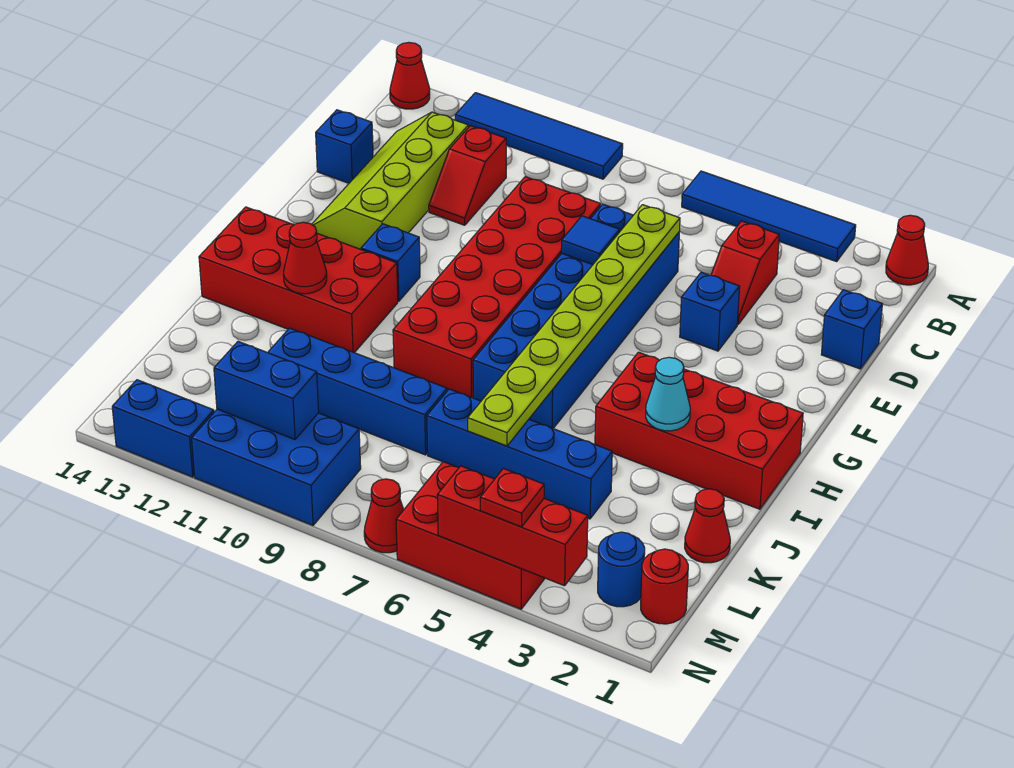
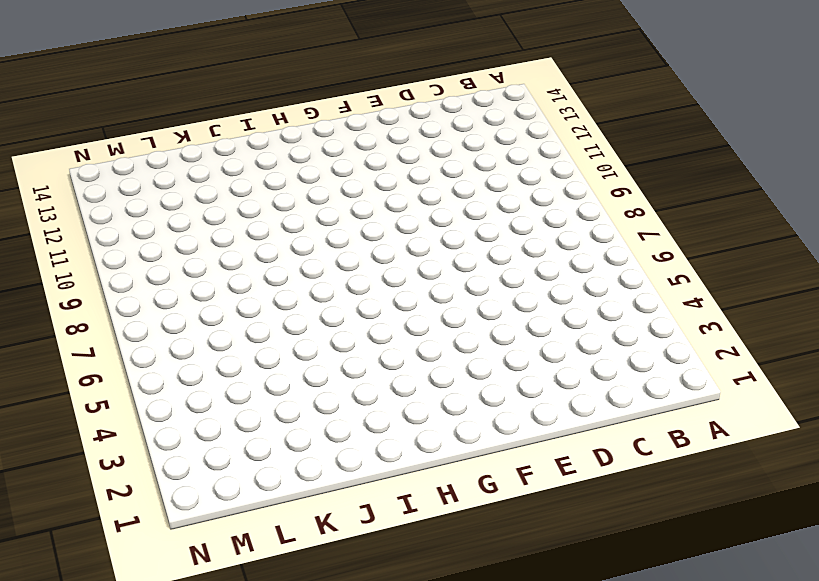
none -> red 1x1 cone [886,215,928,285]
none -> blue 1x4 tile [682,171,856,261]
none -> blue 1x4 tile [455,93,623,179]
none -> red 1x1 cone [390,43,430,109]

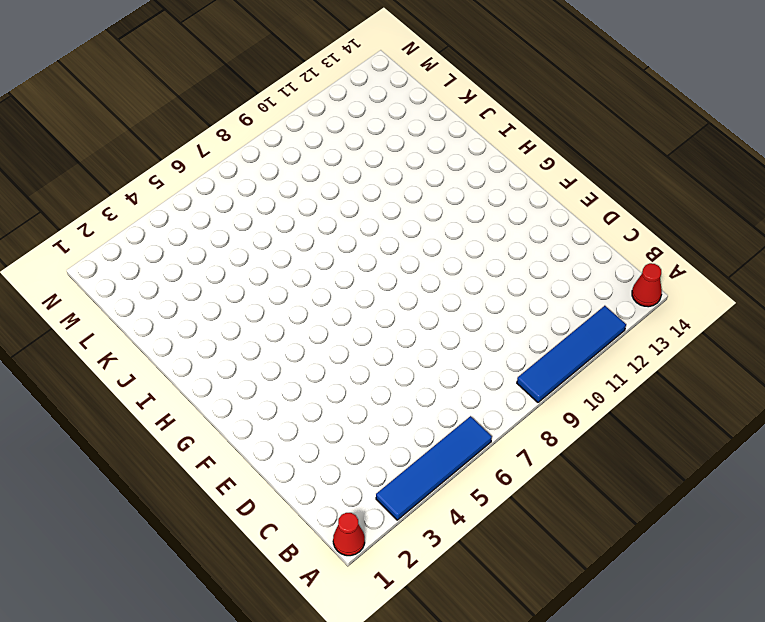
none -> red 1x2 slope [711,221,779,324]
none -> red 1x2 slope [429,126,506,225]
none -> lime 2x4 slope [312,112,468,249]
none -> blue 1x1 brick [821,290,882,369]

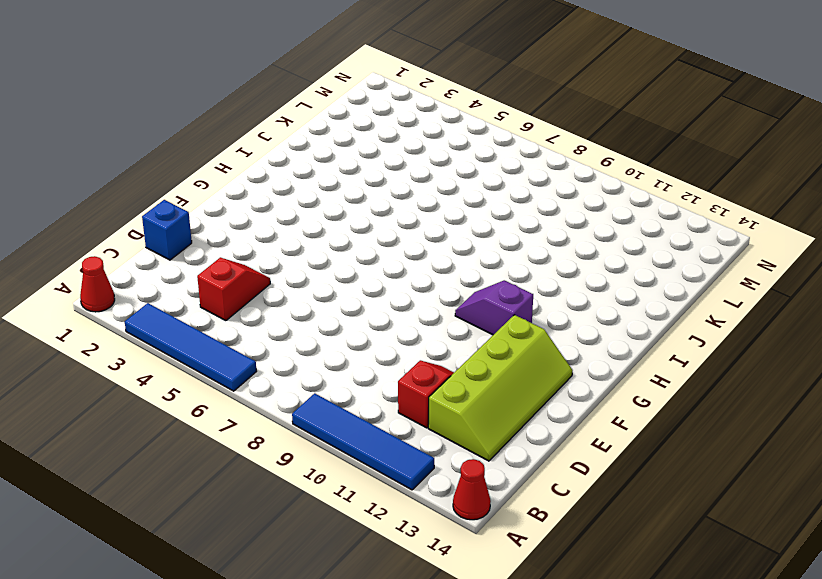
purple 1x2 slope [455,280,533,335] -> blue 1x1 brick [361,224,420,301]
none -> blue 2x6 brick [473,204,679,428]
none -> red 2x6 brick [393,177,601,398]
none -> blue 1x1 brick [316,110,373,183]
none -> blue 1x1 brick [680,272,740,351]

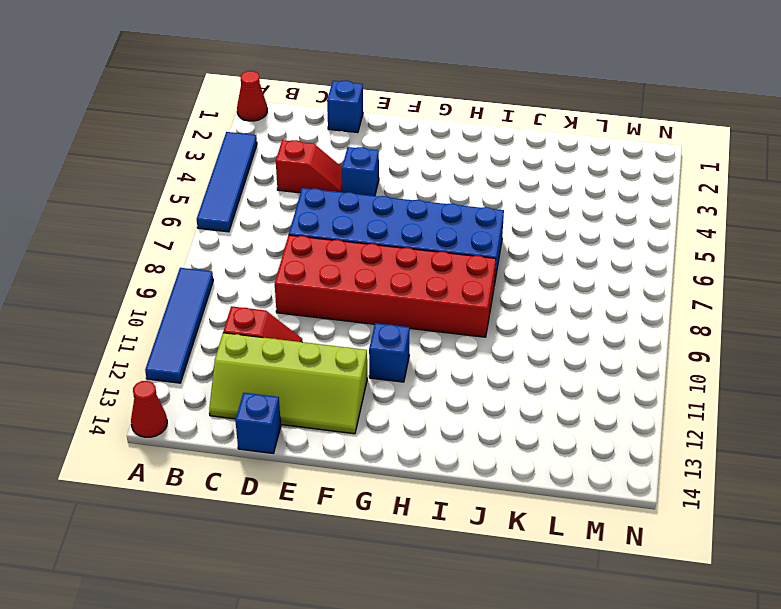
none -> red 2x4 brick [595,352,803,509]
none -> red 2x4 brick [199,207,398,353]
none -> red 1x1 cone [685,489,730,563]
none -> blue 1x4 brick [427,389,612,519]

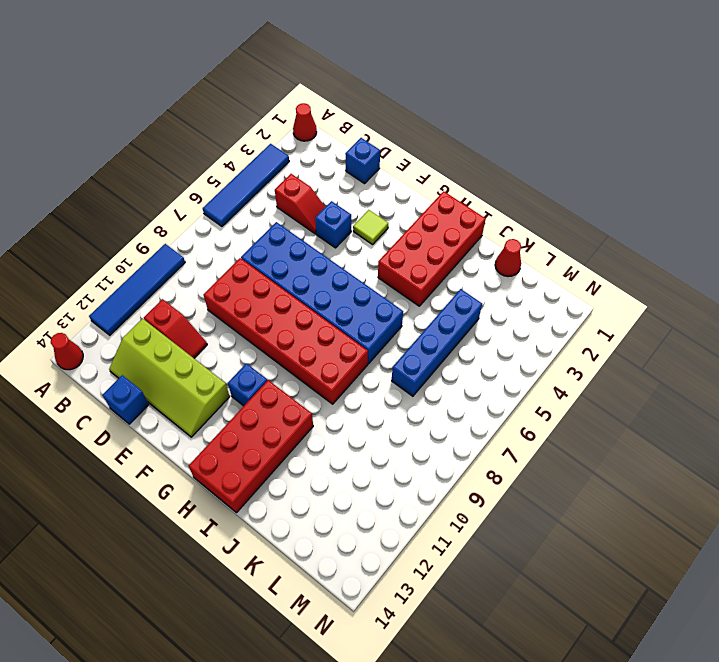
lime 1x1 tile [353,210,388,245] -> none
none -> blue 1x4 brick [268,328,447,455]
none -> red 1x1 round brick [641,549,688,624]
none -> blue 1x1 round brick [598,532,645,607]
none -> red 2x3 brick [396,462,545,609]

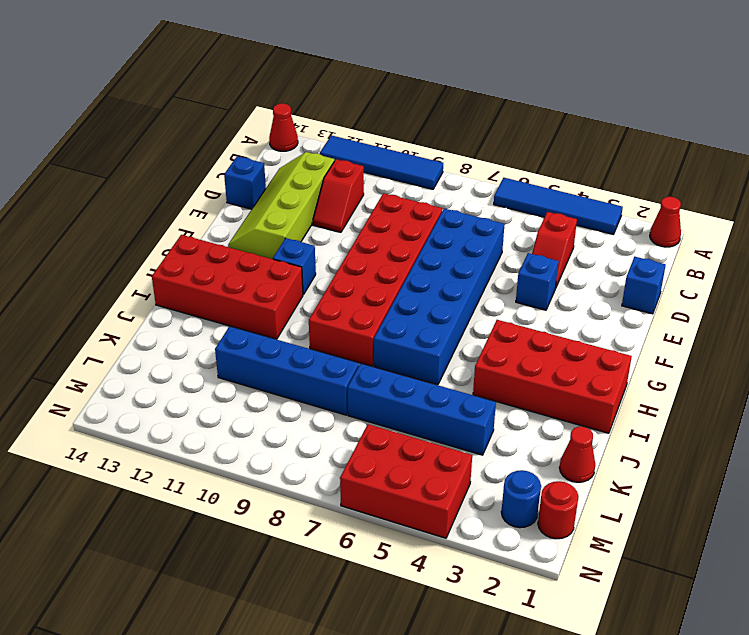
none -> blue 2x3 brick [192,409,361,525]
none -> red 1x1 cone [364,479,404,553]
none -> blue 1x2 brick [112,380,214,477]
none -> lime 1x8 plate [468,205,680,446]

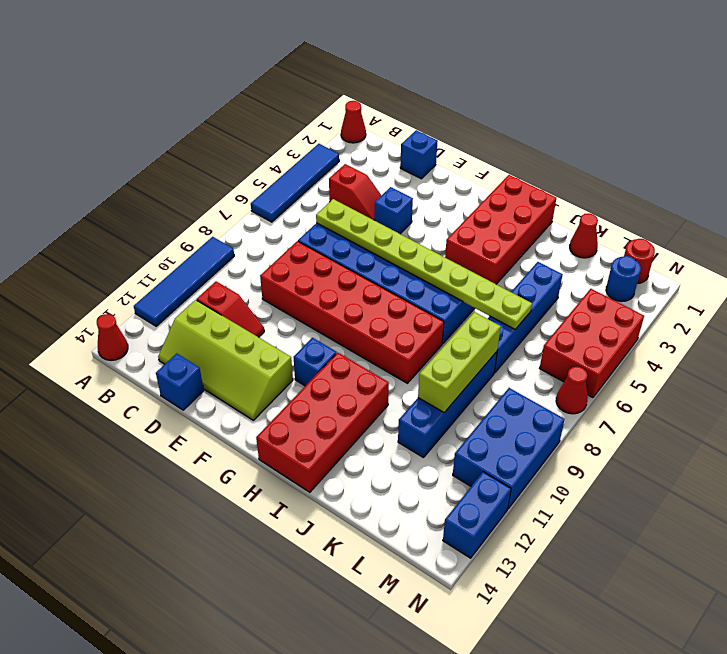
lime 1x3 brick [418,312,501,412] -> none
none -> blue 1x1 tile [561,216,620,265]
none -> cyan 1x1 cone [646,357,690,431]
none -> red 1x1 cone [283,222,327,294]
none -> blue 1x2 brick [214,341,319,439]

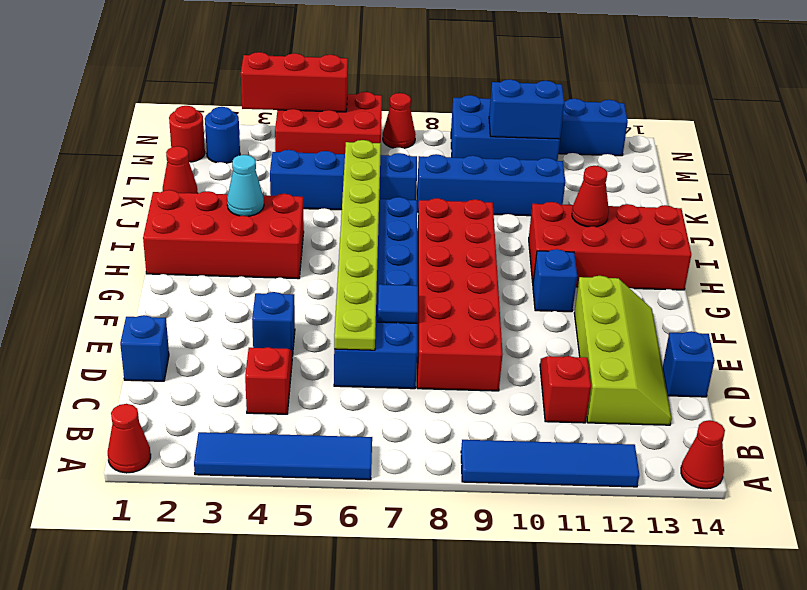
none -> red 1x1 plate [480,468,544,527]

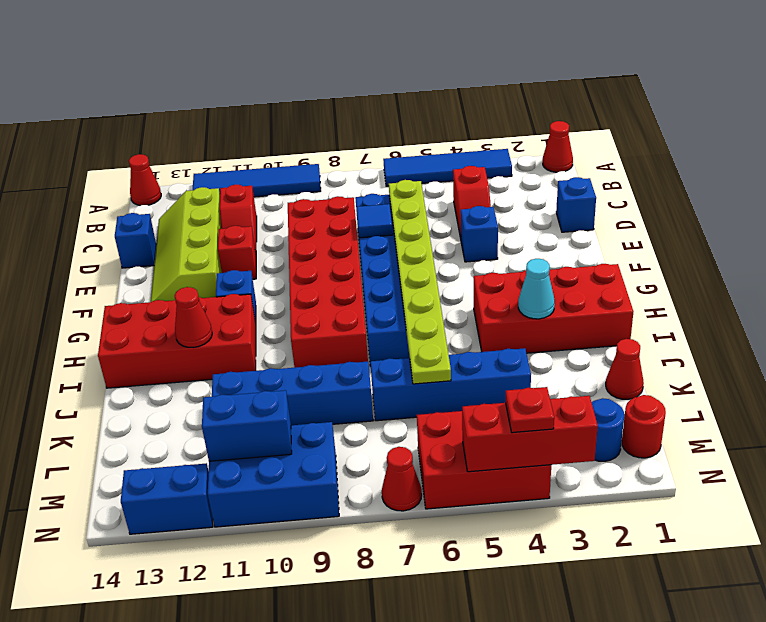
red 1x1 brick [218,226,256,279] -> none

